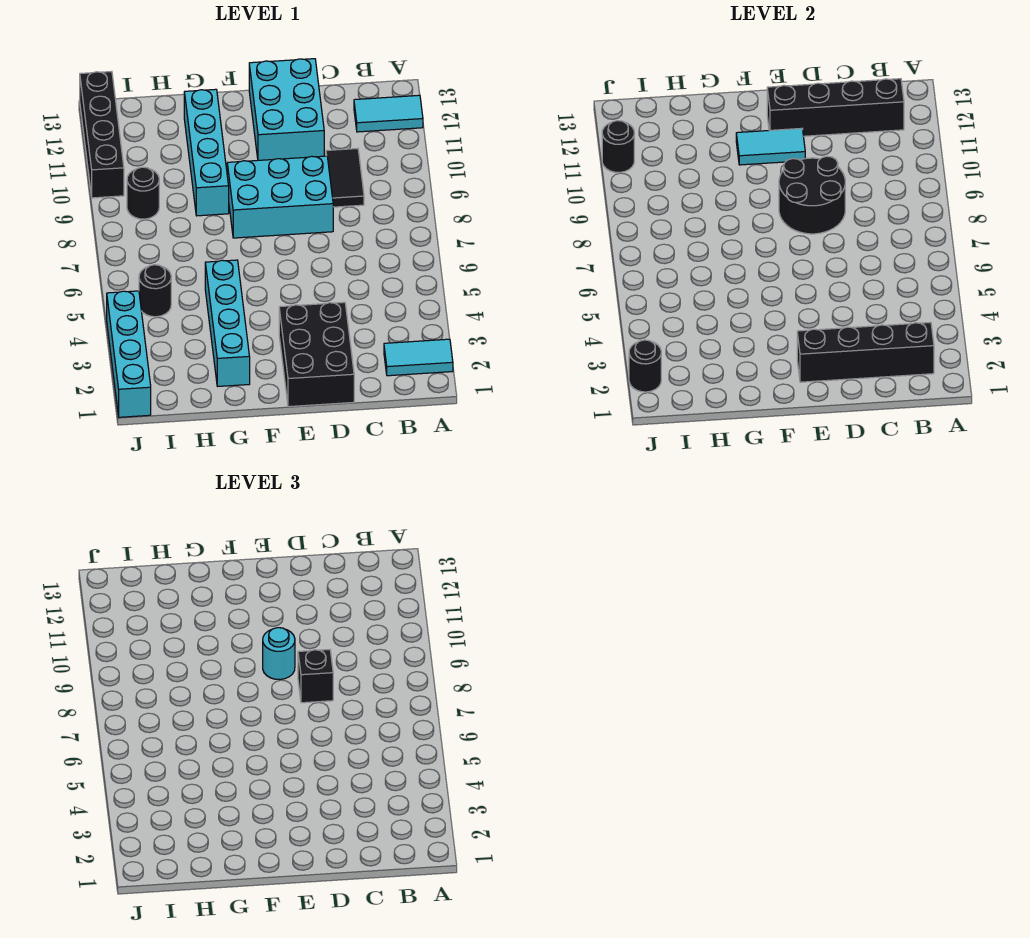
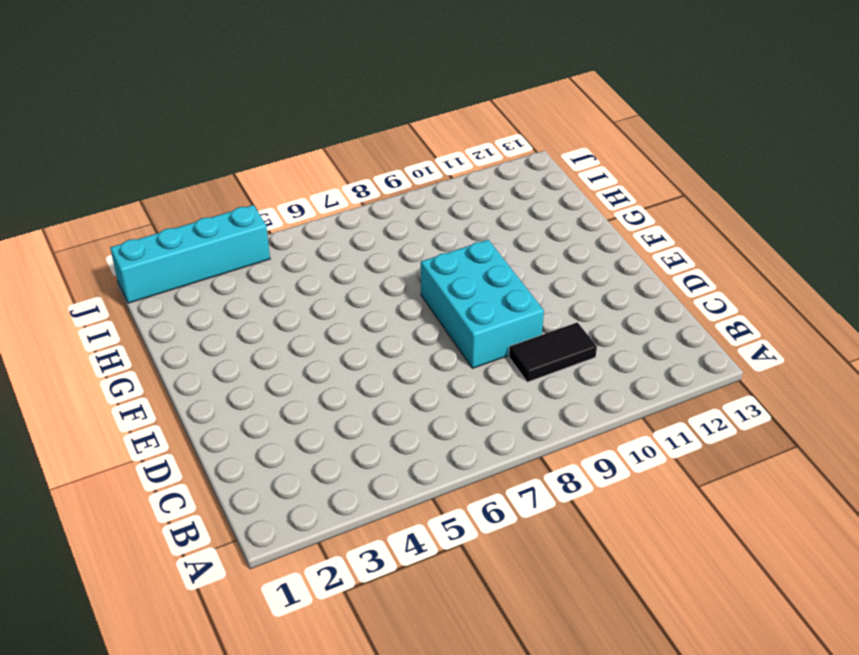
none -> cyan 1x2 tile [384,339,453,376]
none -> cyan 1x2 tile [354,95,423,132]
none -> black 2x3 brick [279,302,354,407]

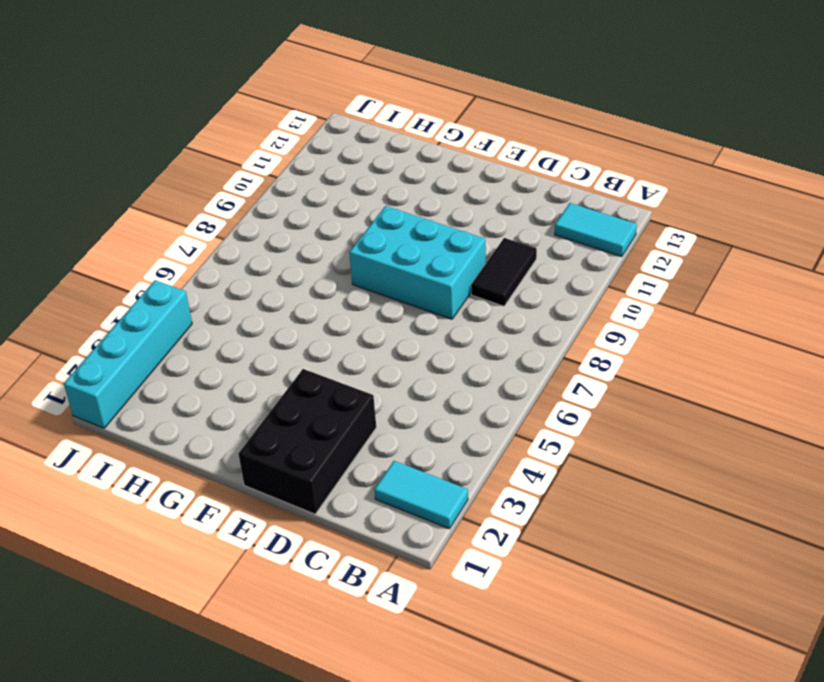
none -> cyan 2x3 brick [249,59,324,160]
none -> cyan 1x4 brick [205,260,250,386]
none -> cyan 1x4 brick [184,89,229,216]

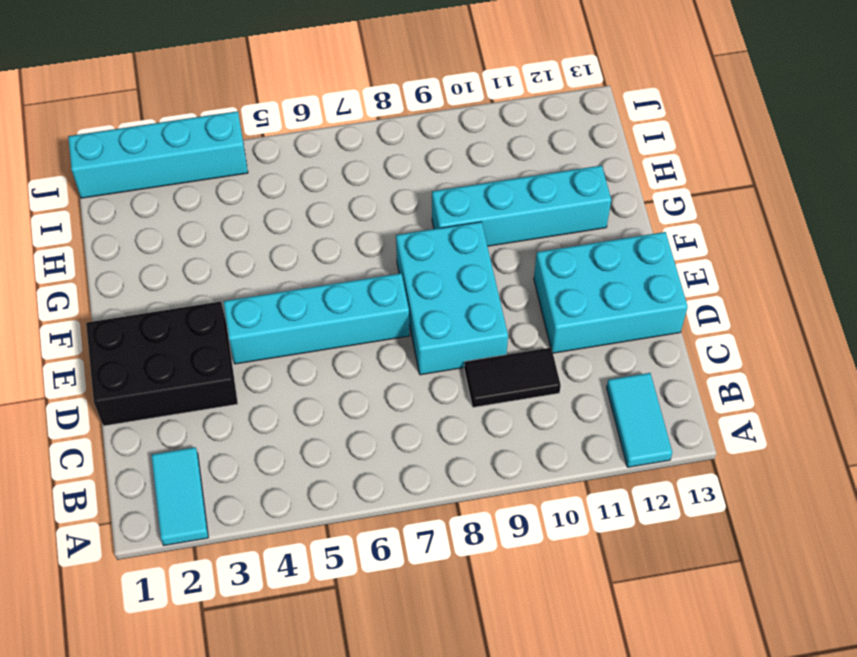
cyan 1x4 brick [224,273,410,364] -> cyan 1x4 brick moved to [205,260,250,386]
none -> black 1x1 round brick [139,265,171,317]
none -> black 1x1 round brick [127,167,159,219]
none -> black 1x4 brick [80,72,124,198]

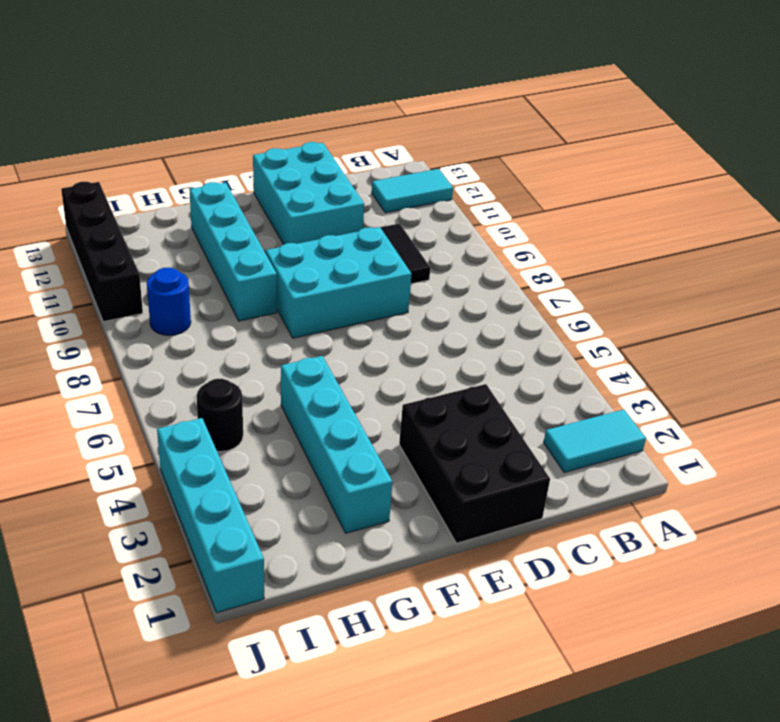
blue 1x1 round brick [147,268,191,335] -> black 1x1 round brick [127,167,159,219]
none -> black 1x4 brick [797,322,934,382]
none -> black 1x4 brick [767,79,904,136]
none -> black 2x2 round brick [779,156,845,234]

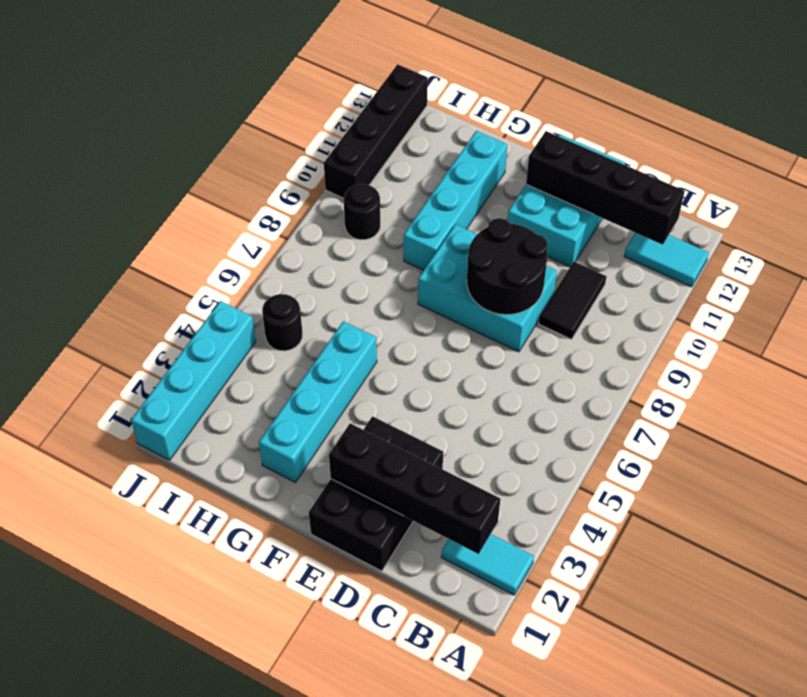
none -> cyan 1x2 tile [736,128,805,165]
none -> black 1x1 round brick [629,340,661,392]
none -> black 1x1 round brick [602,121,634,173]

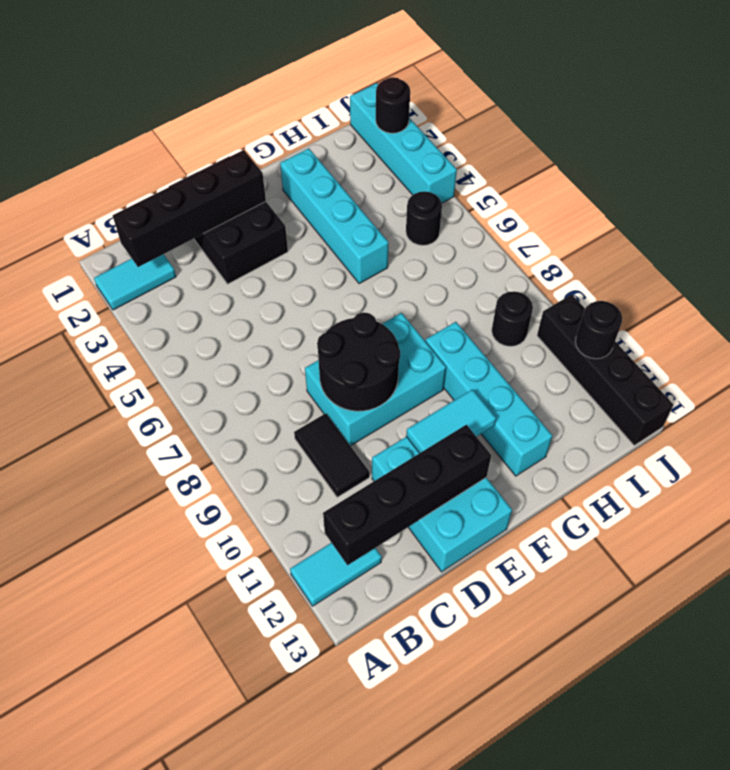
none -> black 1x1 brick [298,650,333,703]
none -> cyan 1x1 round brick [263,628,295,680]

